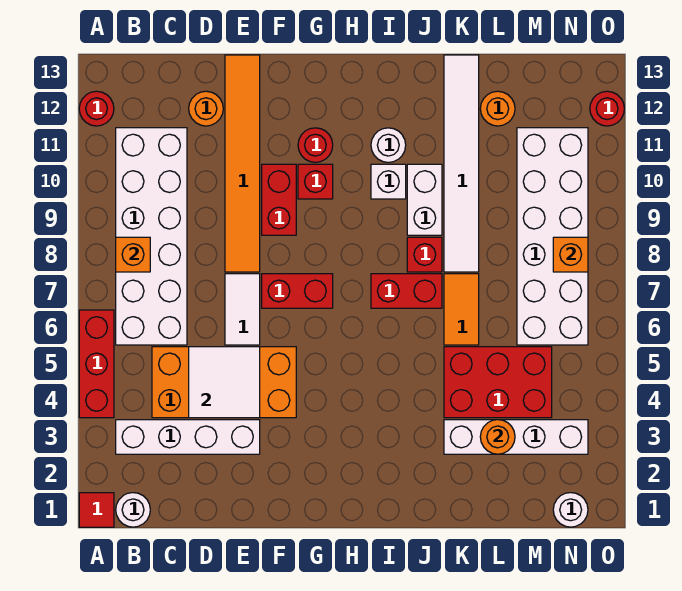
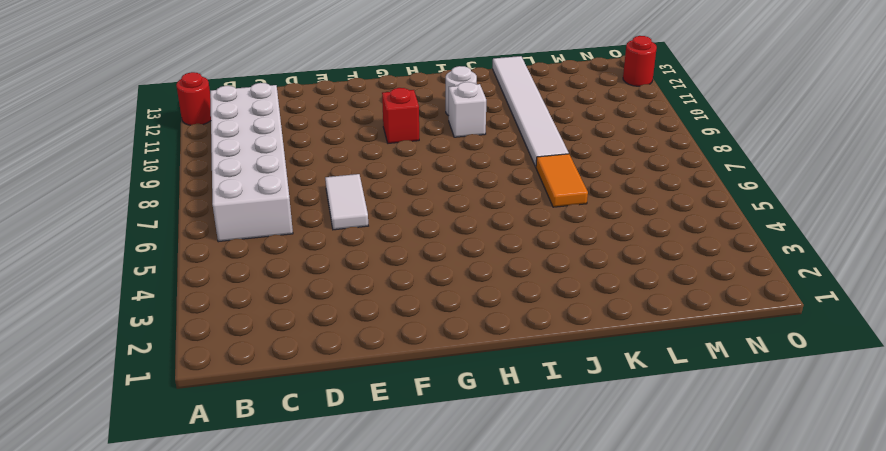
none -> red 1x1 tile [79,493,114,527]
none -> red 1x3 brick [79,310,114,418]
none -> white 1x1 round brick [116,493,150,527]
none -> white 1x4 brick [116,420,260,454]

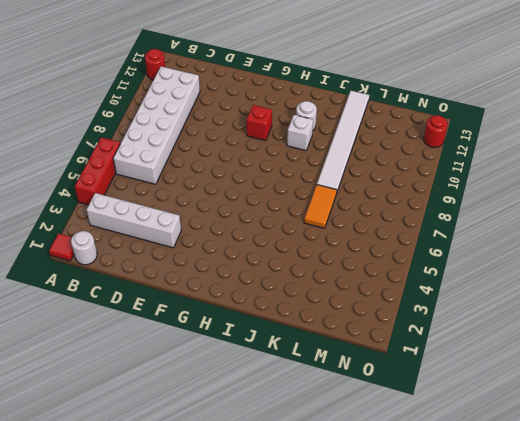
none -> orange 2x4 brick [152,347,296,418]
none -> orange 1x1 round brick [189,91,223,126]
none -> white 1x2 tile [225,274,260,345]
none -> orange 1x6 tile [225,55,260,272]

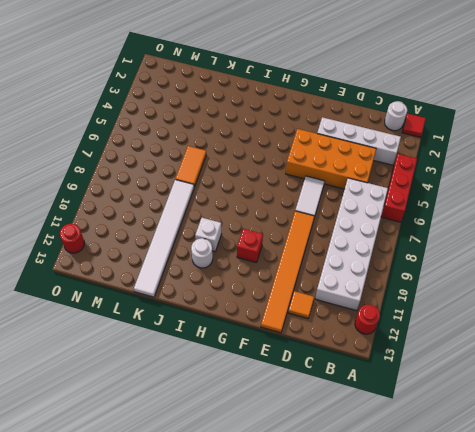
orange 1x1 tile [288,291,314,319] -> orange 1x1 round brick [189,91,223,126]
none -> red 1x2 brick [262,274,333,308]
none -> red 1x2 brick [262,164,296,235]
none -> red 1x1 round brick [298,128,333,163]
none -> red 1x2 brick [371,274,442,308]

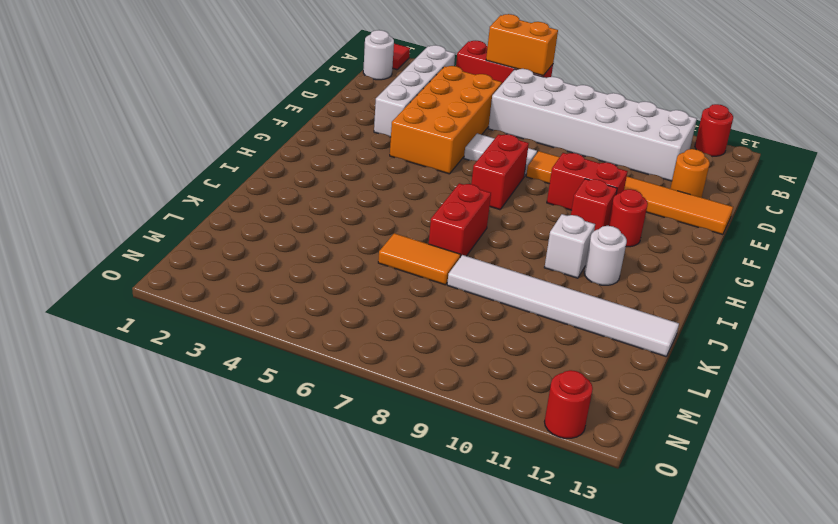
orange 1x2 brick [486,14,558,76] -> none
none -> red 1x1 brick [407,237,442,272]
none -> white 1x2 brick [407,164,442,235]
none -> white 1x4 brick [444,420,588,454]
none -> red 2x3 brick [444,347,552,418]

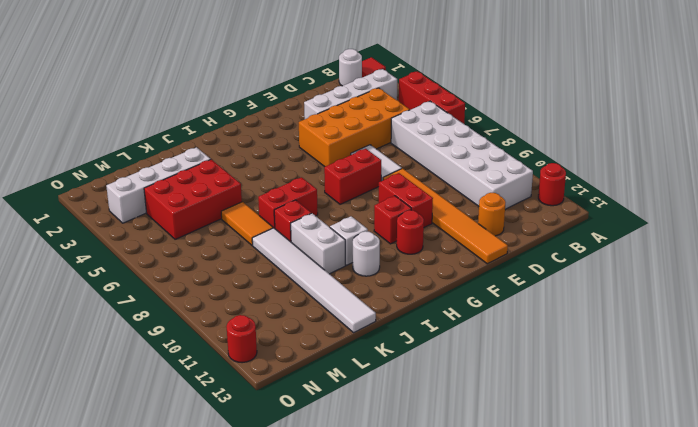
none -> orange 1x1 round brick [480,91,515,126]
none -> white 2x6 brick [517,128,588,345]
none -> white 1x1 round brick [553,493,588,527]
none -> orange 1x1 brick [116,237,150,272]

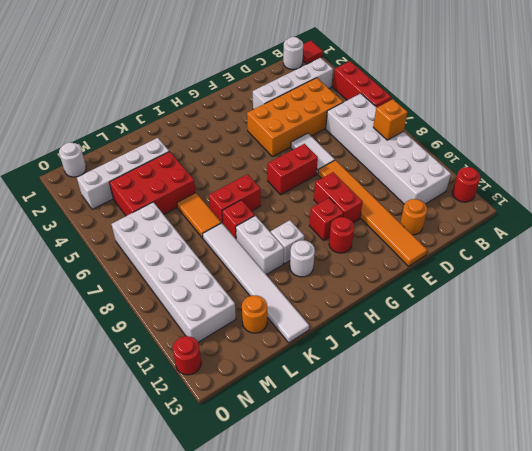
none -> white 2x2 tile [189,347,260,418]
none -> orange 1x1 round brick [480,420,515,454]
none -> orange 1x1 brick [553,237,588,272]

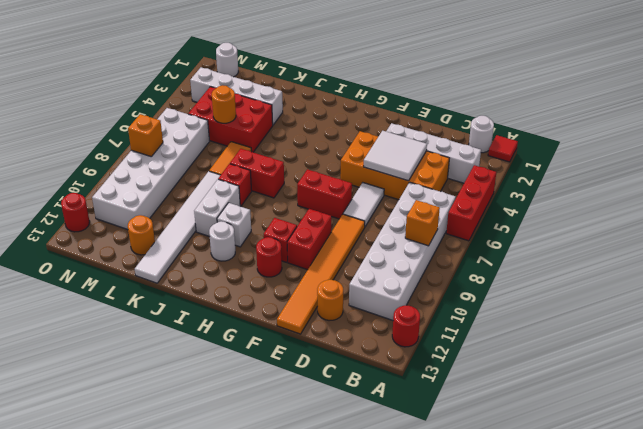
orange 1x1 round brick [212,85,236,123] -> orange 1x1 round brick moved to [480,420,515,454]

